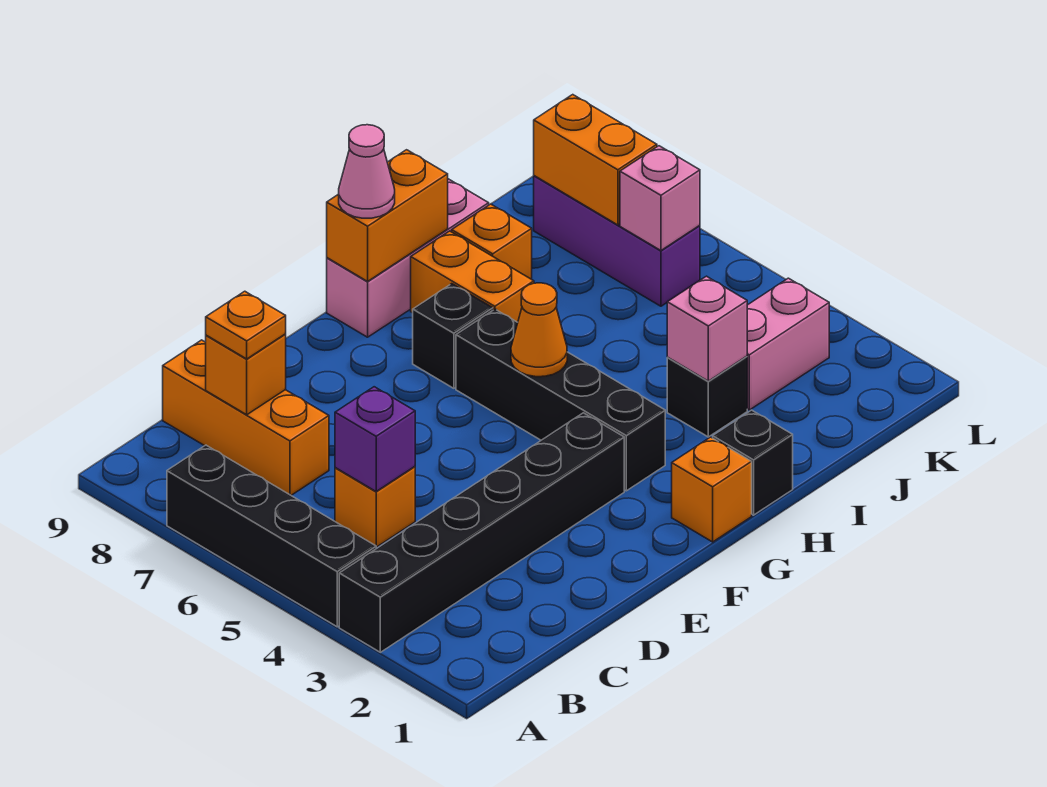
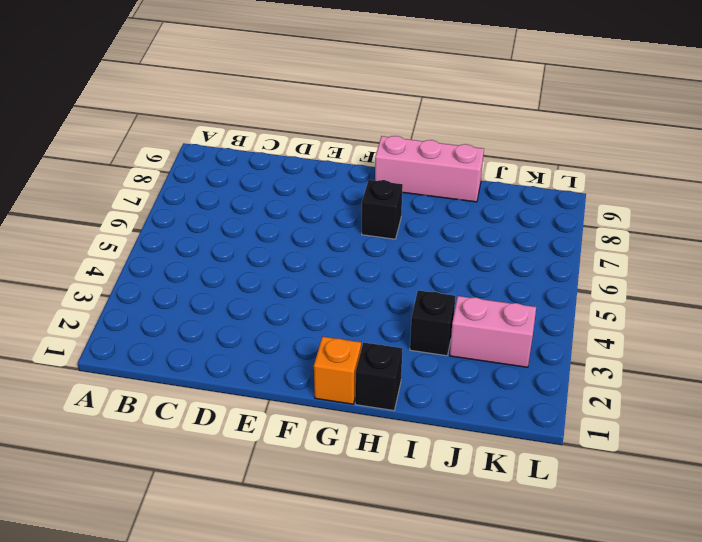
none -> black 1x6 brick [339,413,624,652]
none -> black 1x4 brick [167,445,376,627]
none -> orange 1x1 brick [335,467,415,547]

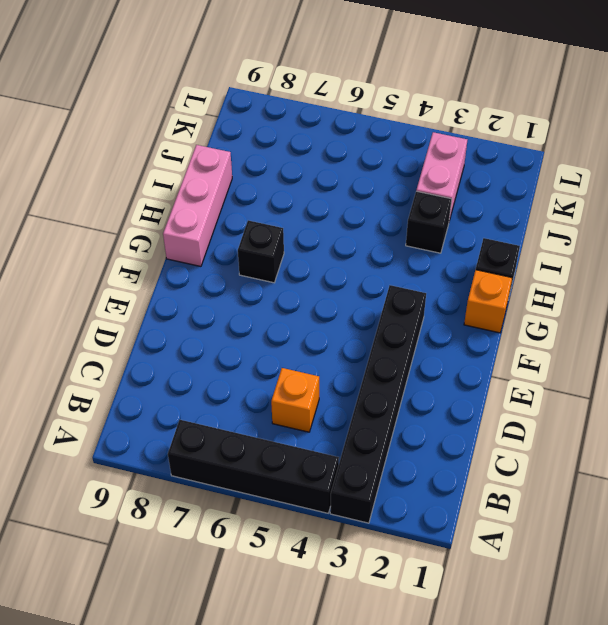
none -> orange 1x3 brick [163,340,329,495]
none -> black 1x4 brick [456,309,665,491]
none -> orange 1x2 brick [411,231,534,322]

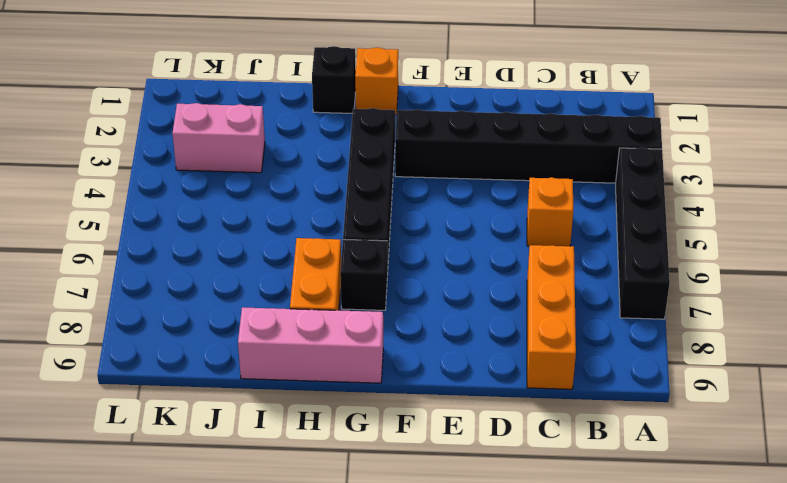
none -> black 1x1 brick [667,356,747,437]
none -> orange 1x1 brick [452,204,532,279]
none -> purple 1x3 brick [534,176,700,306]

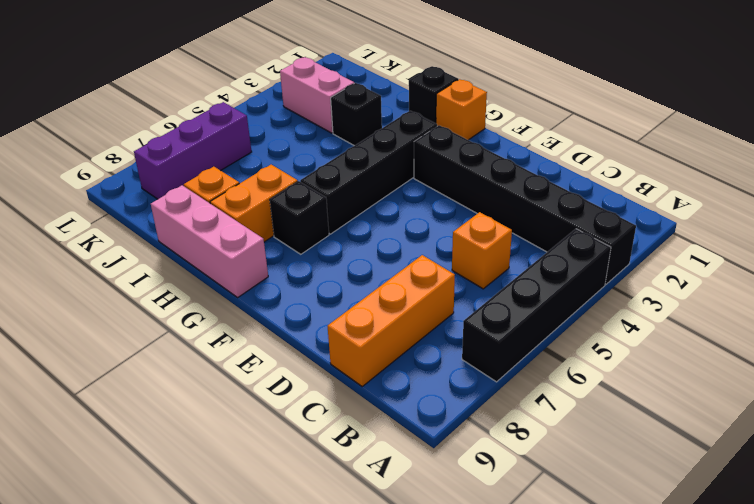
none -> purple 1x1 brick [335,387,415,491]
none -> orange 1x1 brick [206,334,286,415]
none -> orange 1x1 cone [511,283,567,377]

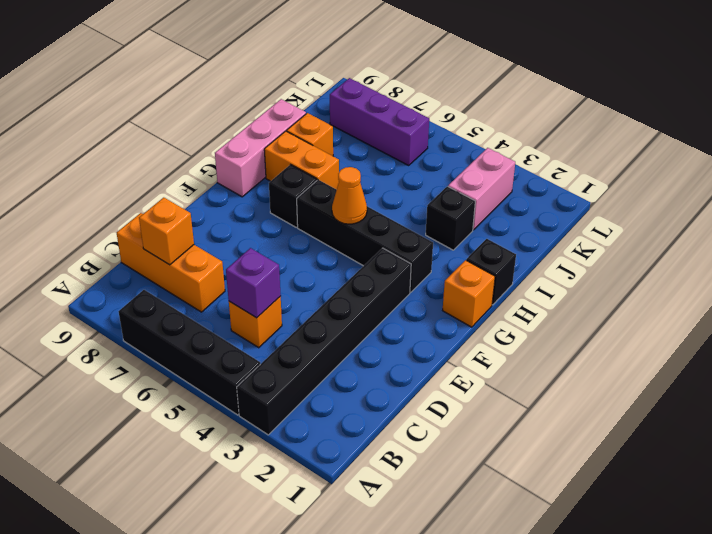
none -> orange 1x2 brick [327,150,448,281]
none -> pink 1x1 brick [667,276,747,381]
none -> pink 1x1 brick [620,146,700,250]

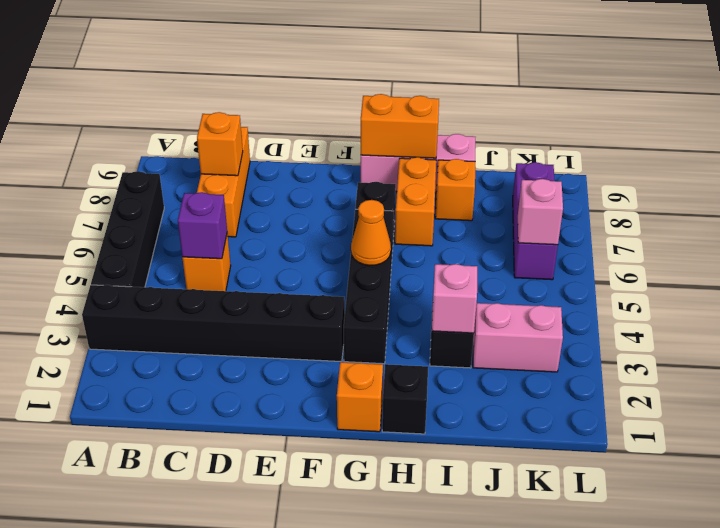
none -> orange 1x2 brick [534,95,657,225]
none -> orange 1x1 plate [206,291,286,359]
none -> pink 1x1 cone [339,125,395,218]

